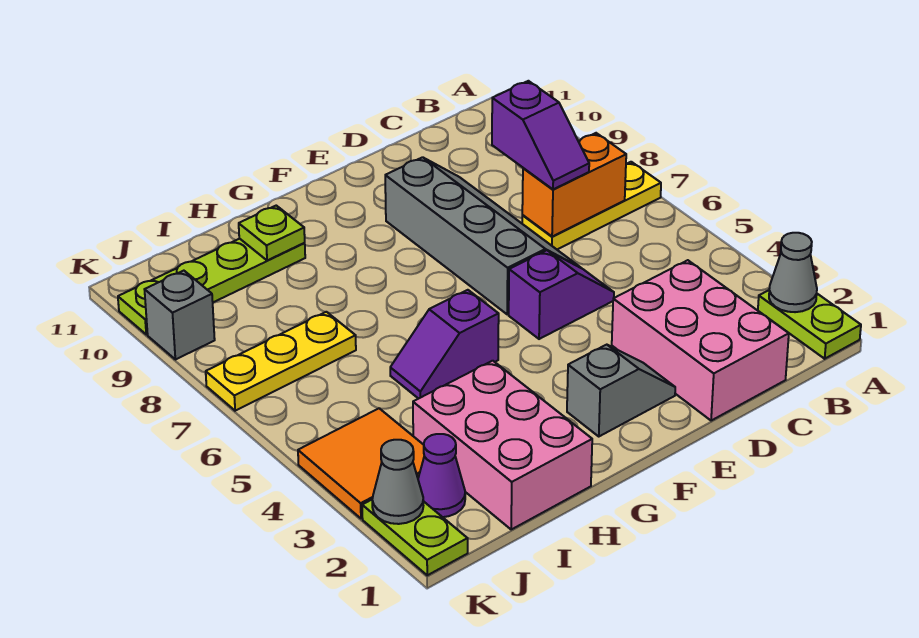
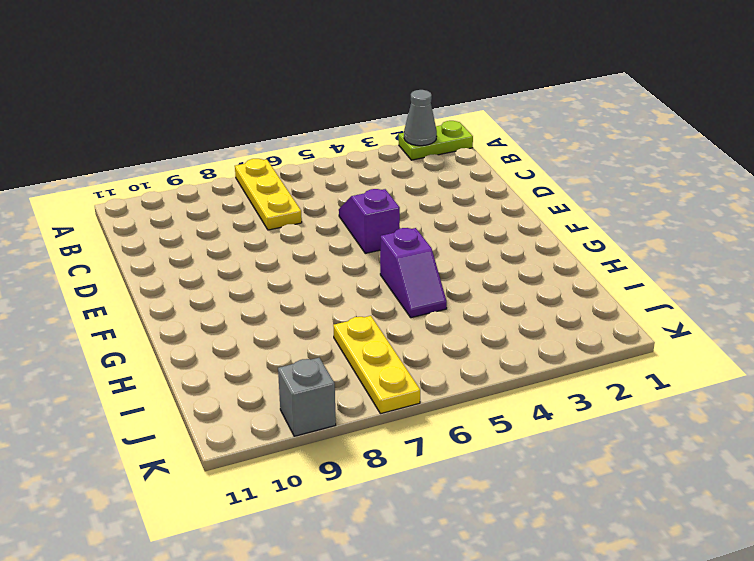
none -> pink 2x3 brick [612,260,789,421]
none -> grey 2x4 slope [385,157,579,314]
none -> grey 1x2 slope [567,345,675,436]

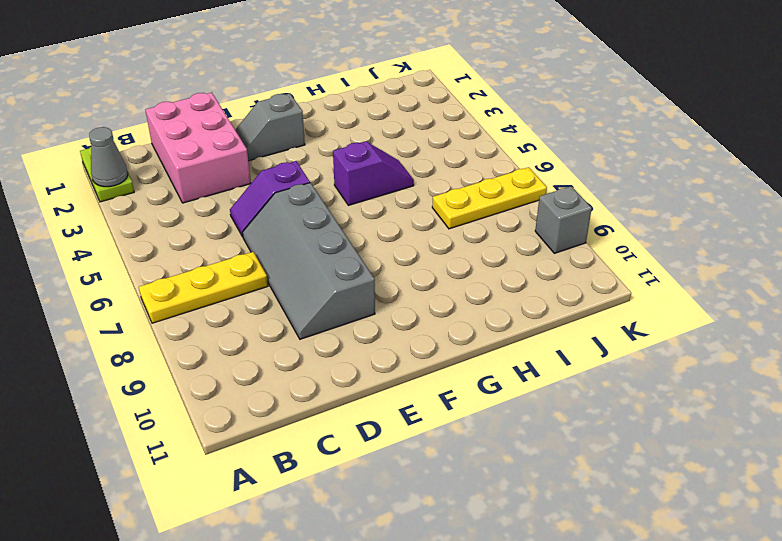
none -> pink 2x3 brick [413,361,592,529]
none -> lime 1x4 plate [118,239,305,334]
none -> purple 1x1 cone [418,434,465,517]

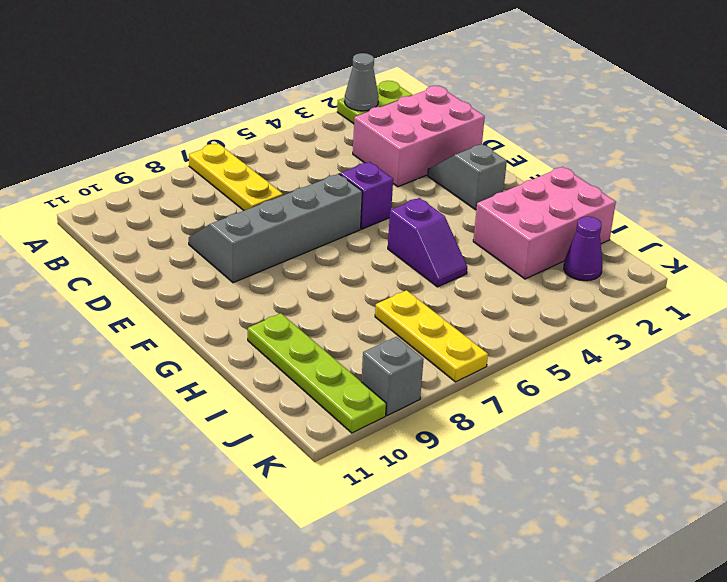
none -> orange 2x2 tile [298,408,424,518]
none -> lime 1x2 plate [362,500,468,575]
none -> orange 1x2 brick [522,133,626,237]

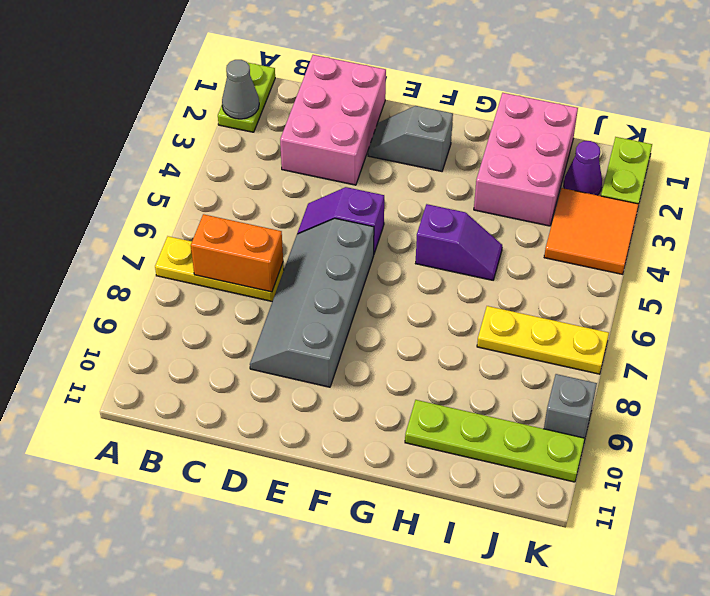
none -> lime 1x1 plate [239,206,305,260]
none -> grey 1x1 cone [372,440,423,524]
none -> purple 1x2 slope [492,81,589,189]

